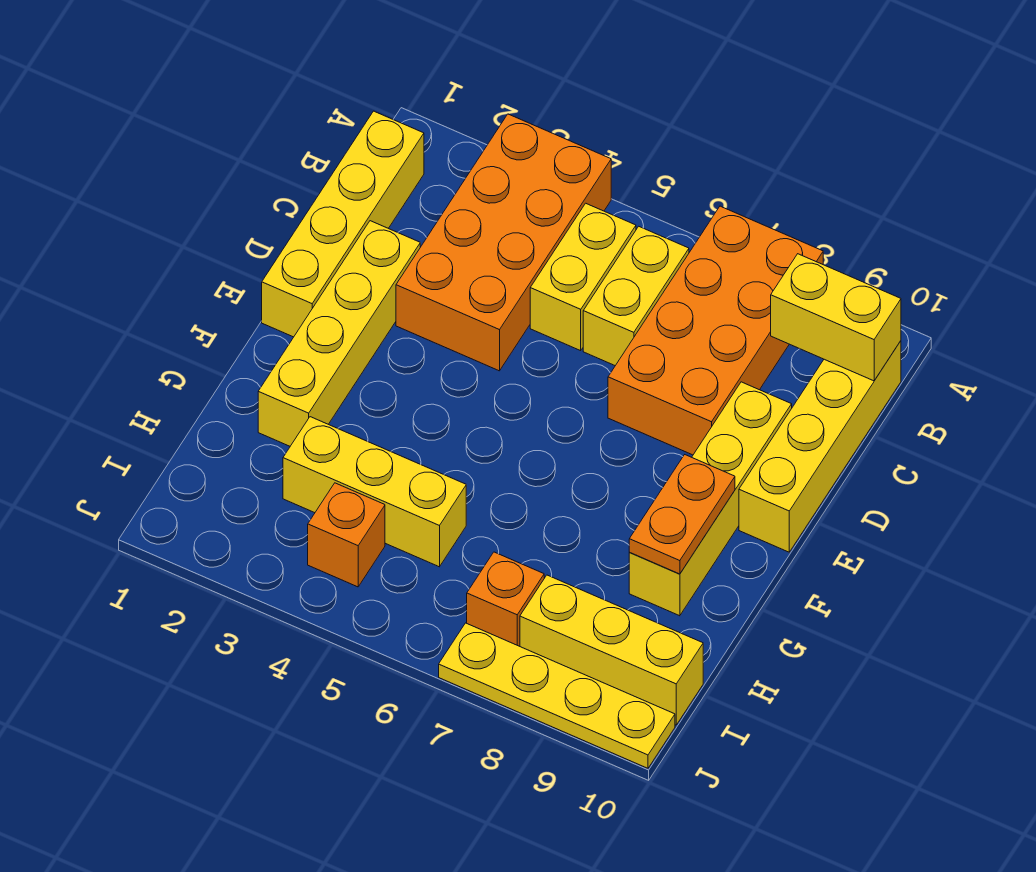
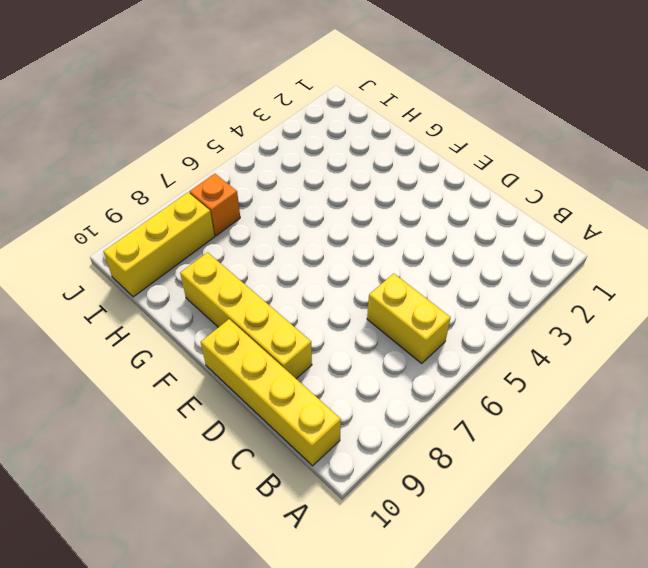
none -> orange 2x4 brick [396,114,611,371]
none -> orange 2x4 brick [608,206,823,455]
none -> yellow 1x4 brick [262,111,424,337]

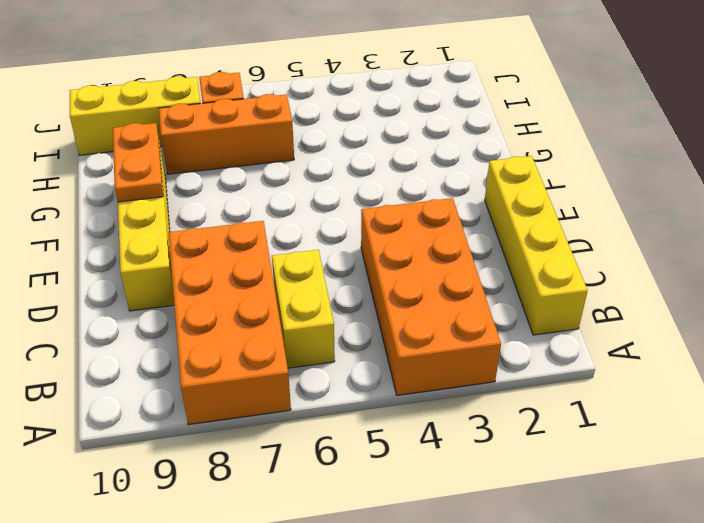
orange 1x3 brick [159,94,294,174] -> none
none -> yellow 1x2 brick [530,203,636,351]
none -> yellow 1x4 brick [739,341,901,552]
none -> yellow 1x4 brick [258,221,420,446]

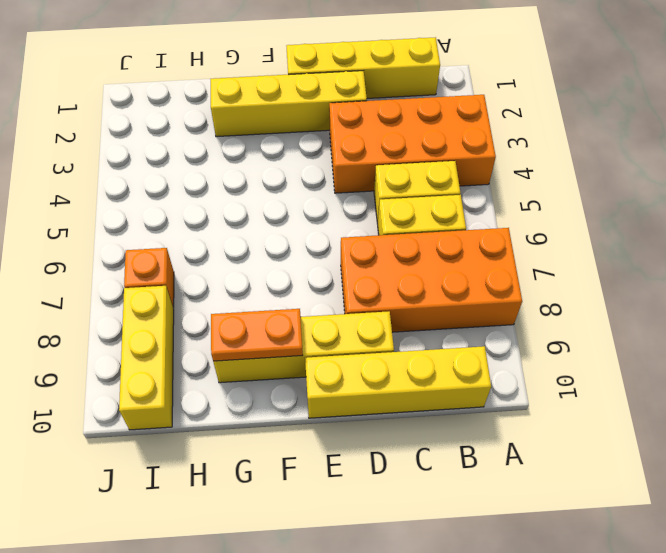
none -> yellow 1x3 brick [283,417,466,567]
none -> orange 1x1 brick [308,483,385,587]
none -> yellow 1x4 plate [439,623,675,768]

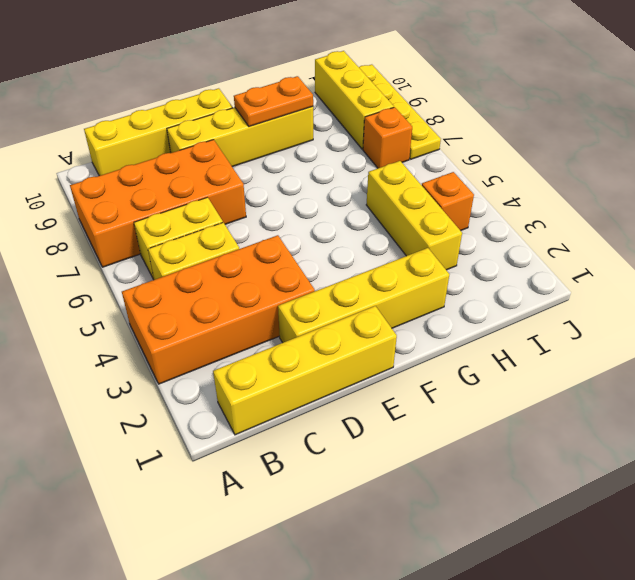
none -> yellow 1x2 brick [771,254,901,381]

